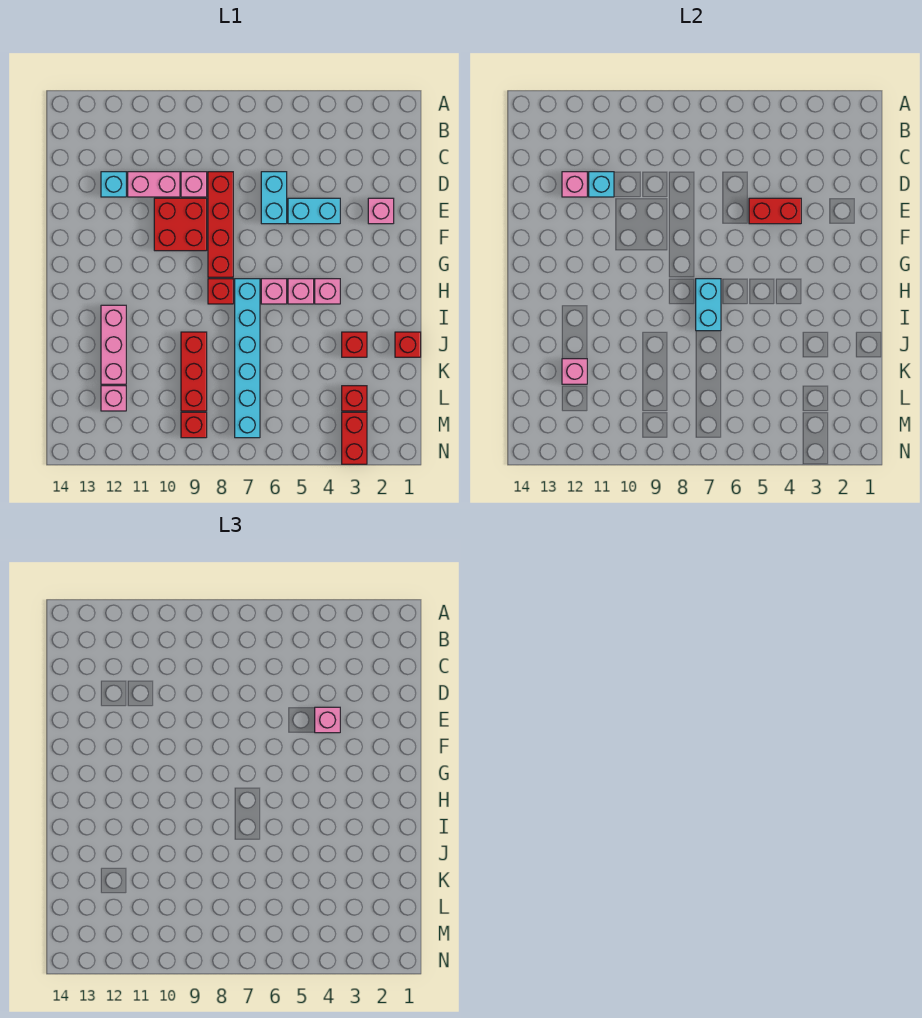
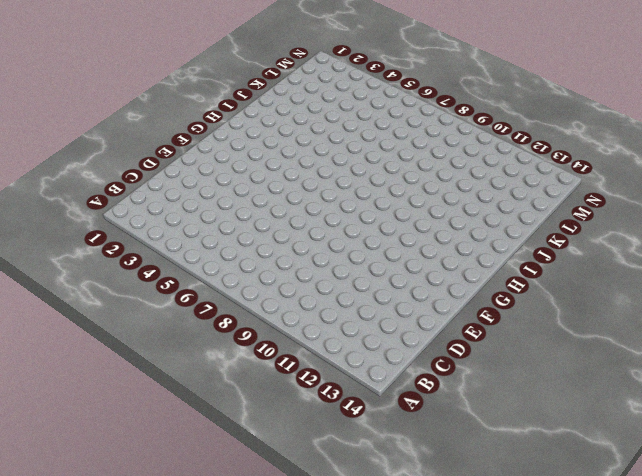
none -> cyan 1x2 brick [261,172,287,224]
none -> red 1x4 brick [208,172,233,277]
none -> pink 1x1 brick [181,172,207,197]

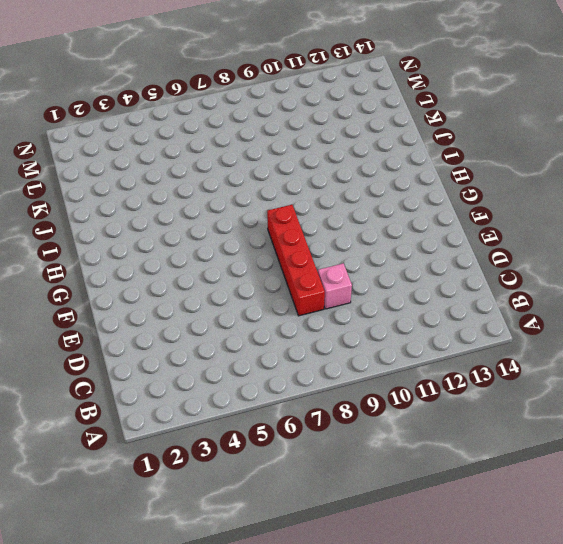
none -> cyan 1x2 brick [261,172,287,224]
none -> pink 1x2 brick [128,172,180,197]
none -> cyan 1x1 brick [101,172,126,197]

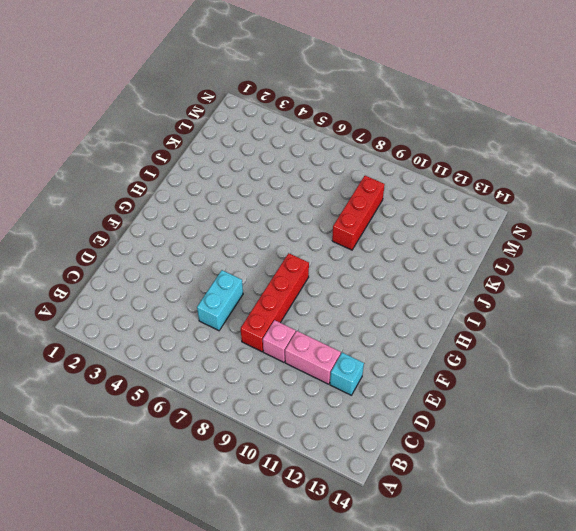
none -> pink 1x1 brick [368,198,394,224]
none -> cyan 1x2 brick [288,198,340,224]
none -> red 2x2 brick [154,198,207,251]

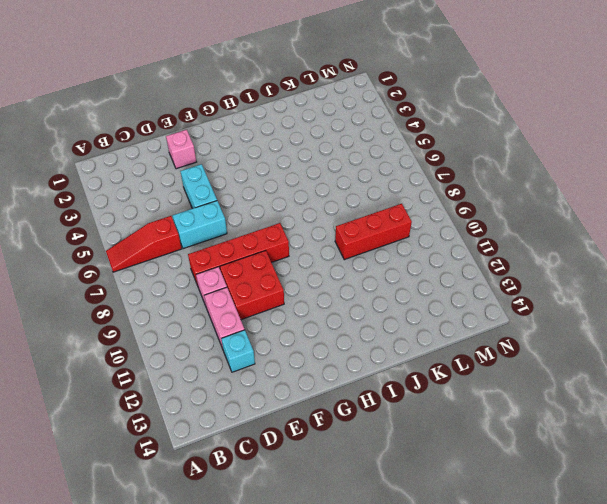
red 1x3 slope [106,216,182,272] -> none
none -> pink 1x1 brick [315,279,340,304]
none -> pink 1x1 brick [288,279,314,304]
none -> pink 1x1 brick [261,279,287,304]

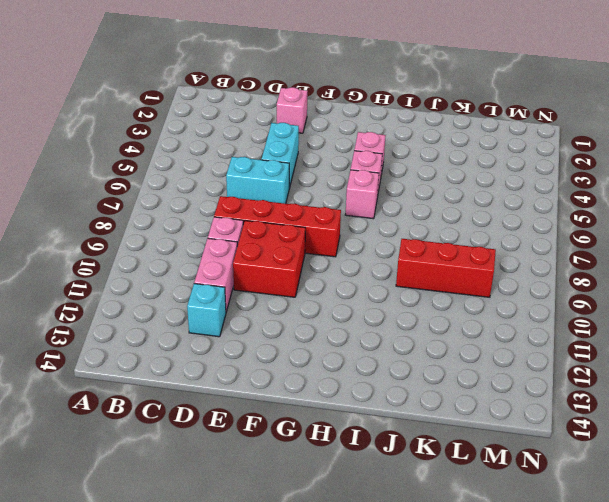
none -> cyan 1x6 brick [235,279,260,438]
none -> red 1x1 brick [208,279,233,304]
none -> pink 1x3 brick [101,305,126,384]

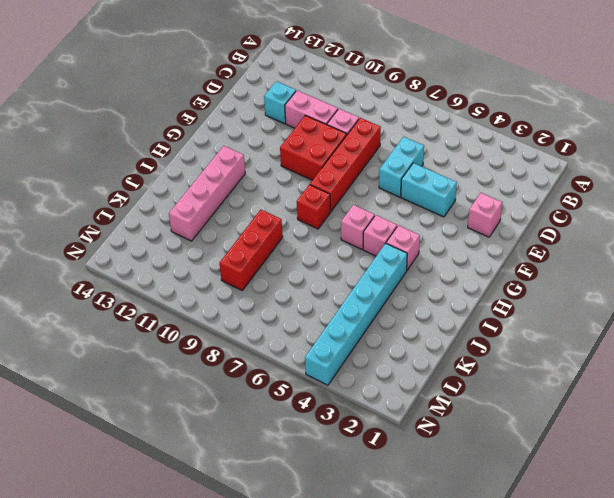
pink 1x4 brick [169,146,245,241] -> pink 1x3 brick [101,305,126,384]
cyan 1x6 brick [305,243,407,385] -> cyan 1x6 brick moved to [235,279,260,438]
none -> red 1x1 brick [395,332,421,357]
none -> red 1x1 brick [342,332,367,357]
none -> red 1x1 brick [342,386,367,411]

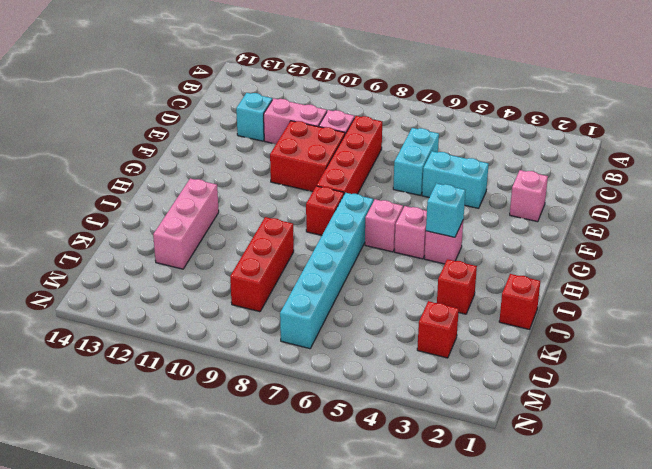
cyan 1x1 brick [426,183,465,237] -> cyan 1x1 brick moved to [589,172,614,197]
none -> pink 1x1 brick [101,386,126,411]
none -> red 1x2 brick [342,412,367,464]
none -> red 1x1 brick [181,412,207,438]

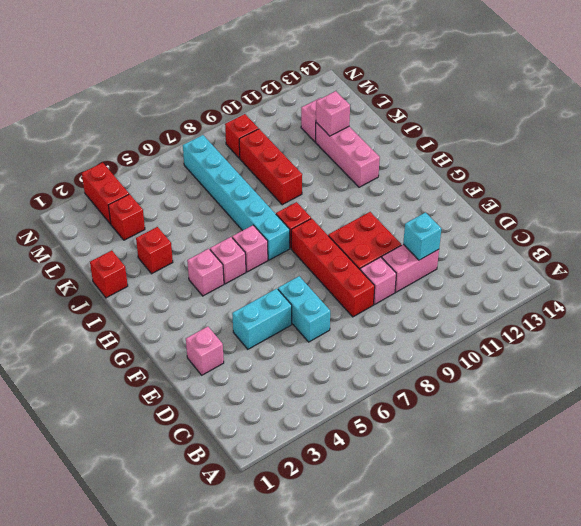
none -> cyan 1x1 brick [101,172,126,197]
none -> pink 1x1 brick [562,172,587,197]
none -> red 1x2 brick [749,198,801,224]

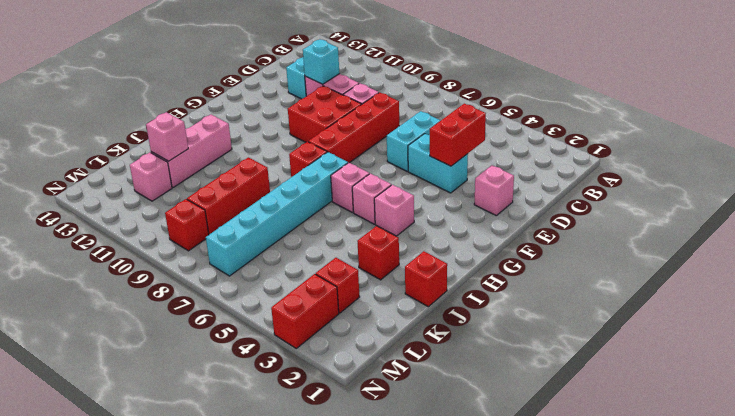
red 1x2 brick [430,104,486,166] -> red 1x2 brick turned to [749,198,801,224]
none -> pink 1x1 brick [562,172,587,197]
none -> cyan 1x2 brick [696,279,721,331]
none -> pink 1x1 brick [315,707,340,733]

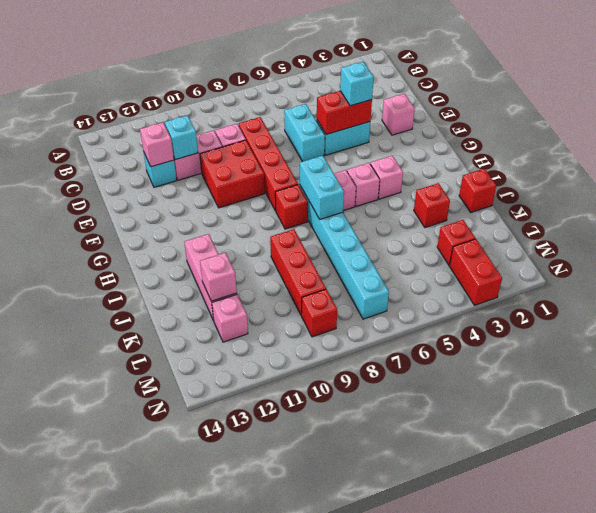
cyan 1x1 brick [340,62,374,106] -> pink 1x1 brick [315,707,340,733]

